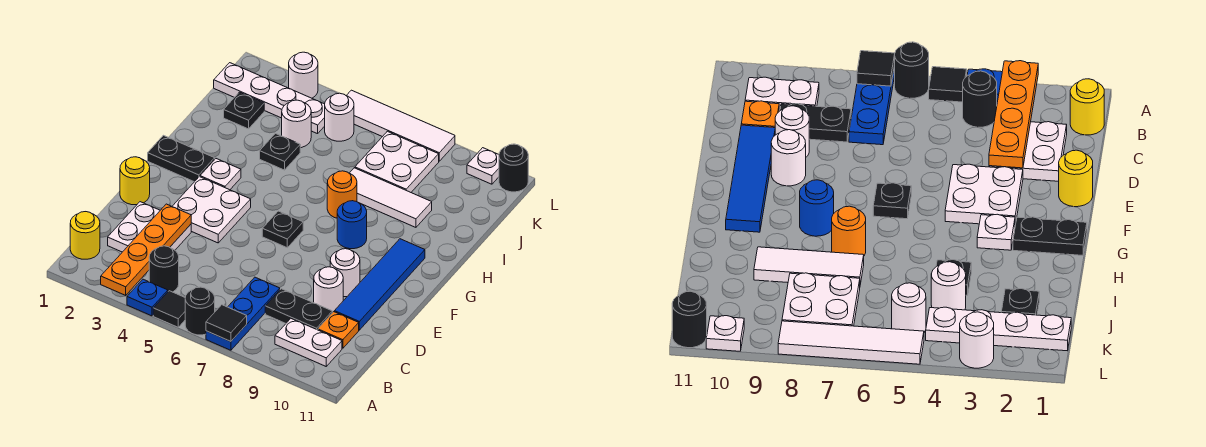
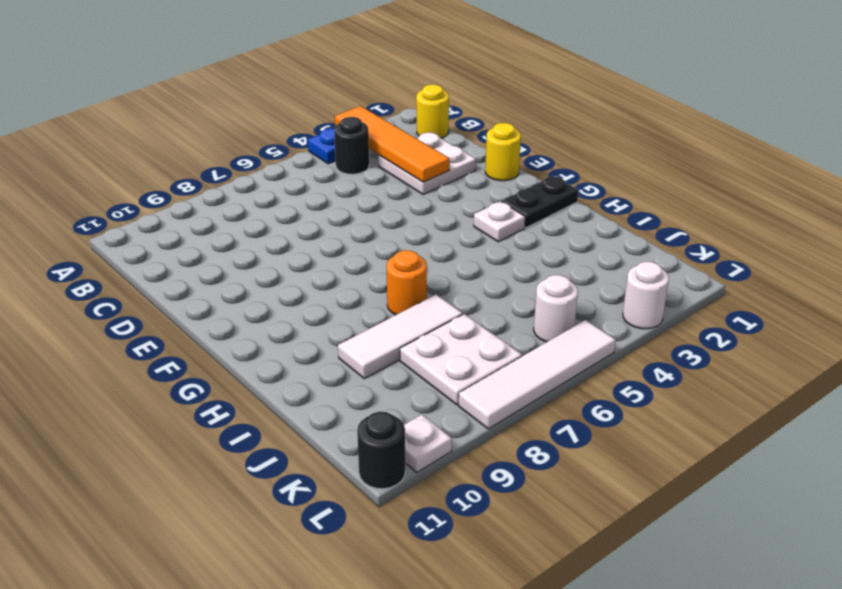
orange 1x4 tile [335,106,450,182] -> orange 1x4 plate [101,204,191,295]
none -> black 1x1 tile [153,291,185,327]
none -> black 1x1 round brick [185,287,215,335]
none -> blue 1x3 plate [206,277,280,350]
none -> white 1x2 plate [275,319,342,366]

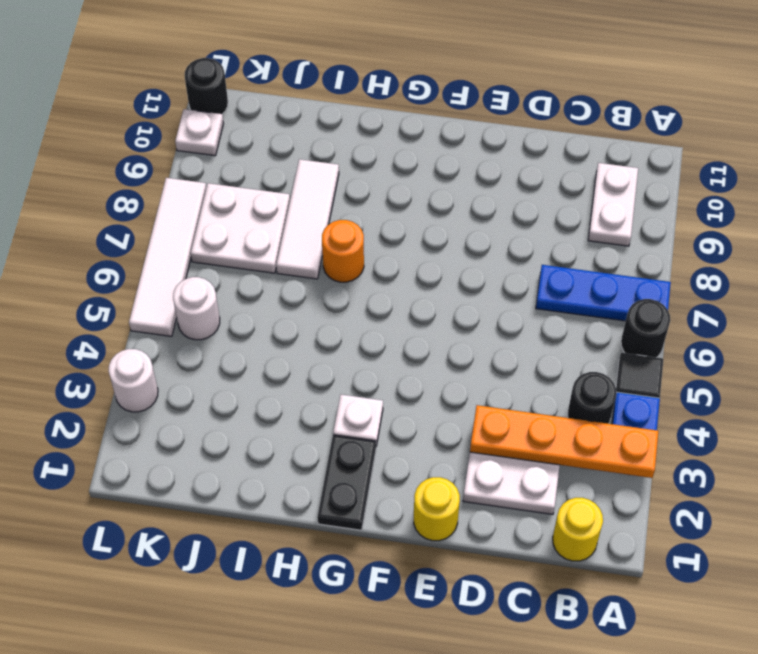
none -> black 1x2 plate [265,289,332,330]
none -> orange 1x1 plate [318,312,359,348]
none -> white 1x1 round brick [314,267,343,313]
none -> blue 1x4 tile [334,239,425,330]

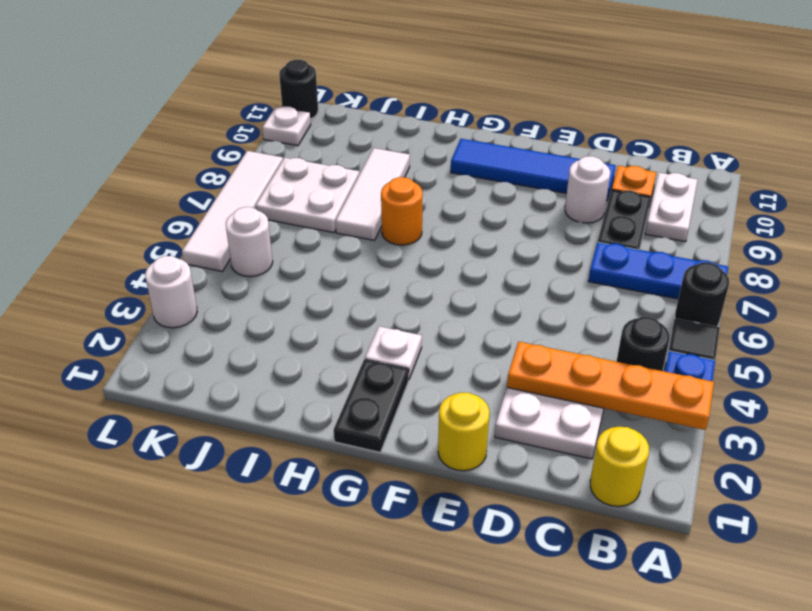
none -> white 2x2 plate [172,177,251,243]
none -> white 1x1 round brick [330,249,360,297]
none -> black 1x1 plate [262,211,303,248]
none -> blue 1x1 round brick [337,201,367,249]

